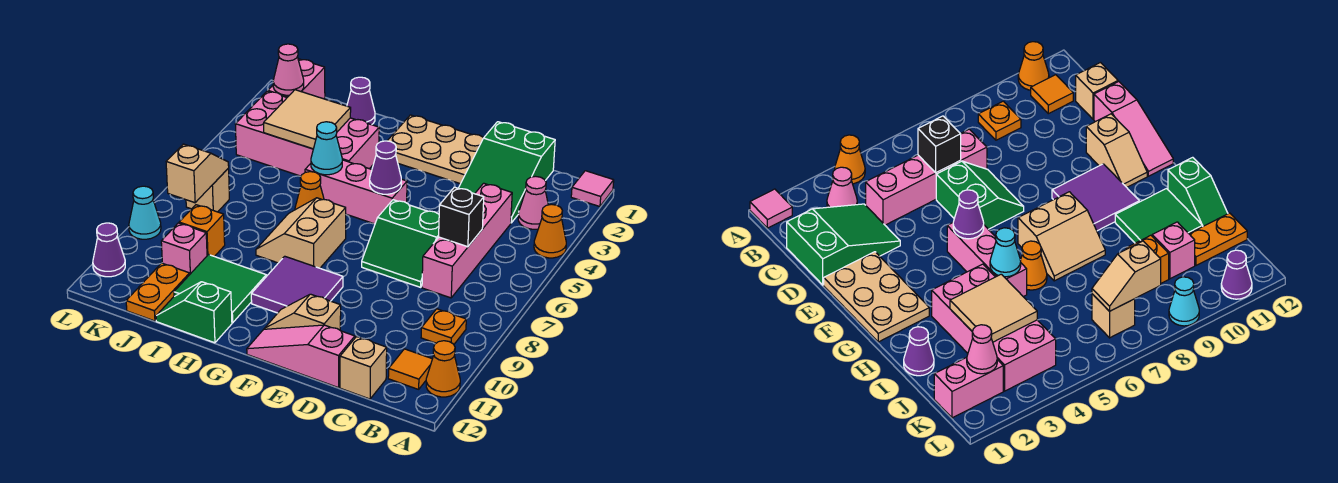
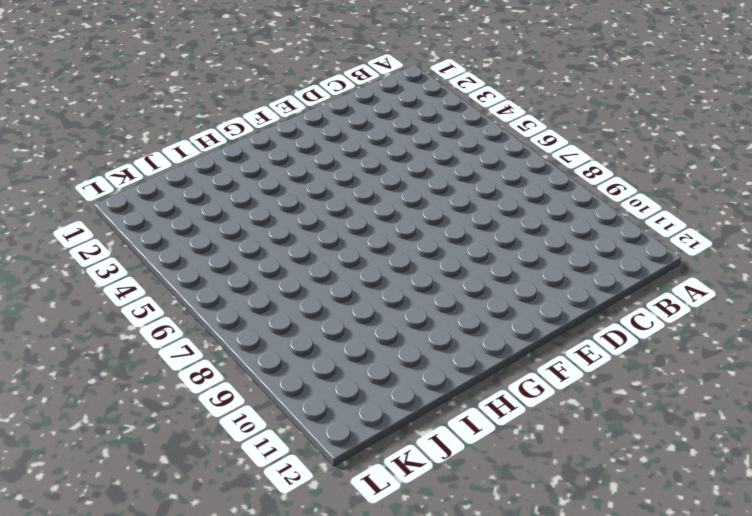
none -> pink 1x1 tile [571,171,614,207]
none -> orange 1x1 cone [534,204,566,258]
none -> orange 1x1 cone [426,341,460,397]
none -> pink 1x1 cone [518,176,548,229]

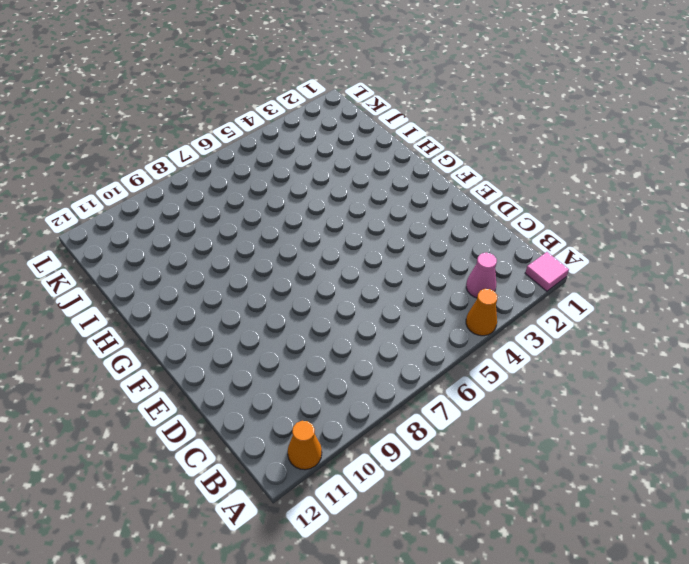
none -> orange 1x1 plate [421,309,466,344]
none -> orange 1x1 tile [388,349,432,389]
none -> green 2x3 slope [458,122,555,223]
none -> pink 1x4 brick [422,183,512,298]

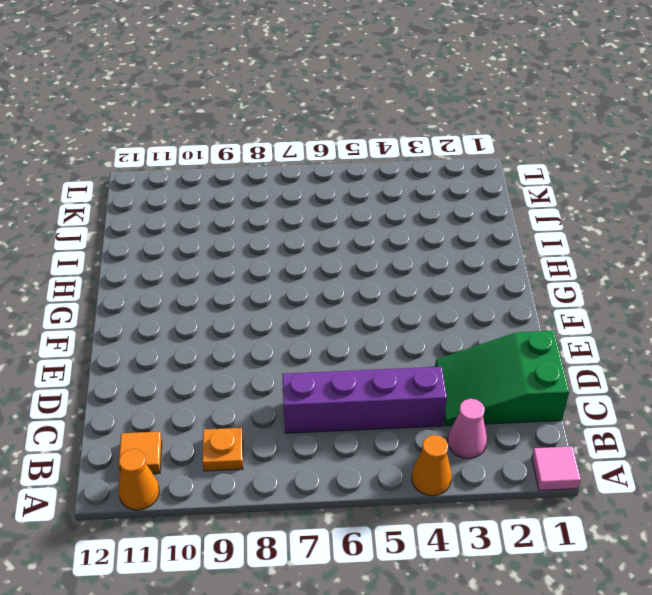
purple 1x4 brick [282,367,447,433] -> pink 1x4 brick [422,183,512,298]
none -> tan 1x1 brick [340,337,387,399]
none -> green 2x2 slope [362,200,439,287]
none -> pink 1x3 slope [247,325,355,388]
none -> tan 2x3 plate [388,115,483,184]

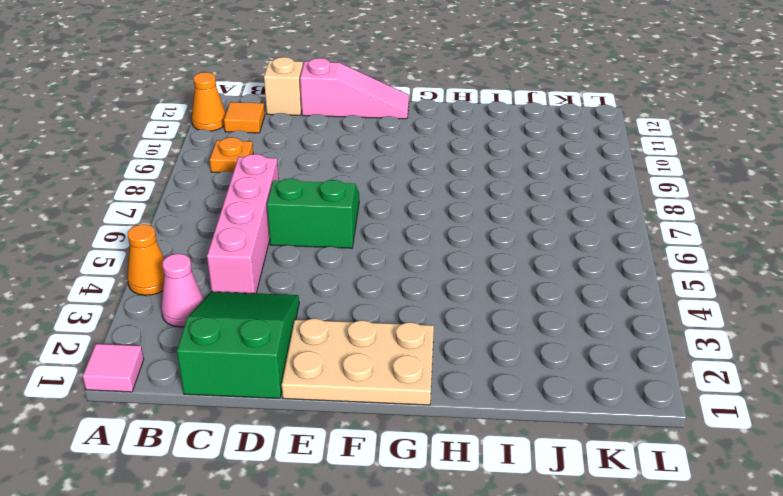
none -> tan 1x2 slope [264,294,341,330]
none -> pink 1x3 brick [305,160,407,224]
none -> purple 2x2 tile [251,256,343,313]
none -> tan 2x2 slope [256,198,346,268]

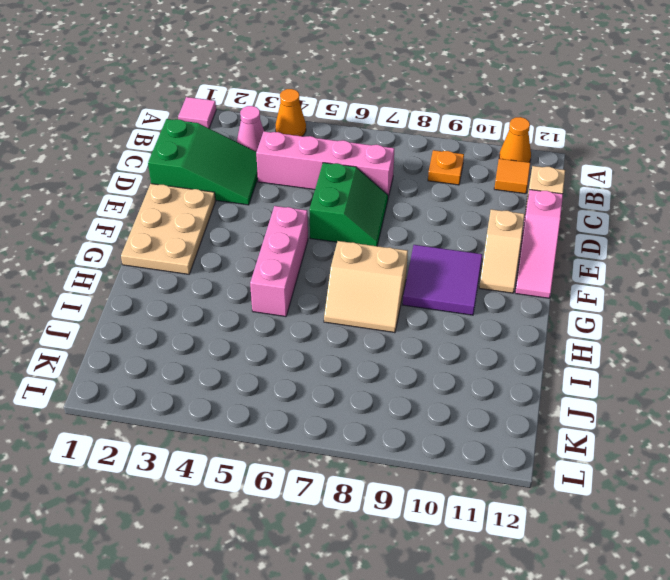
none -> pink 2x4 brick [235,91,379,176]
none -> orange 1x1 cone [295,172,324,210]
none -> green 2x2 tile [174,255,266,323]
none -> green 1x2 slope [156,282,232,343]

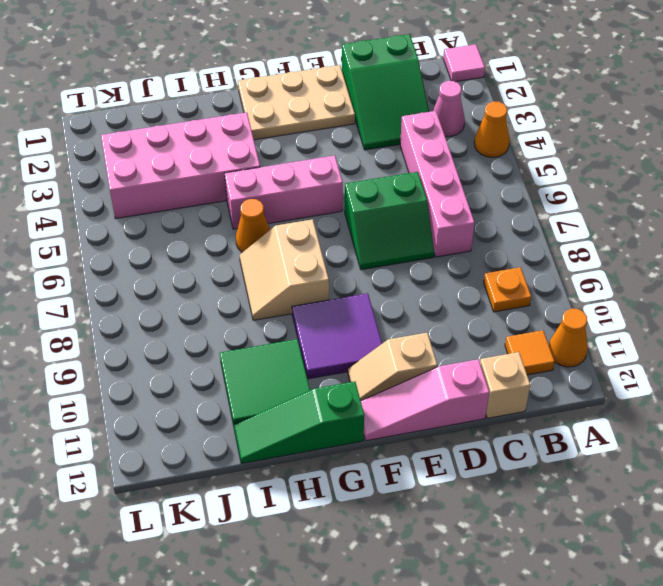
green 1x3 slope [234,381,364,464] -> green 1x2 slope [156,282,232,343]
none -> purple 1x1 cone [347,77,375,125]
none -> orange 1x1 brick [179,205,225,257]
none -> pink 1x1 brick [161,223,207,274]
none -> orange 1x2 plate [126,263,190,321]

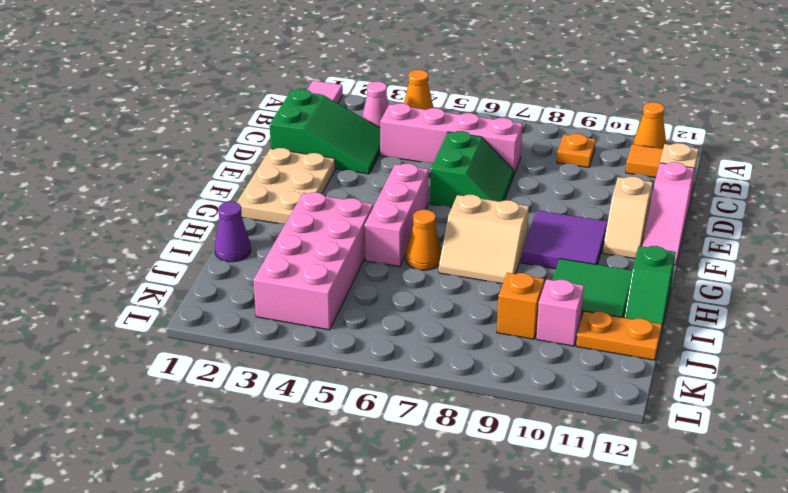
none -> pink 1x2 brick [268,59,325,99]
none -> tan 1x1 brick [186,168,229,212]
none -> cyan 1x1 cone [129,186,161,239]
none -> purple 1x1 cone [93,223,125,277]

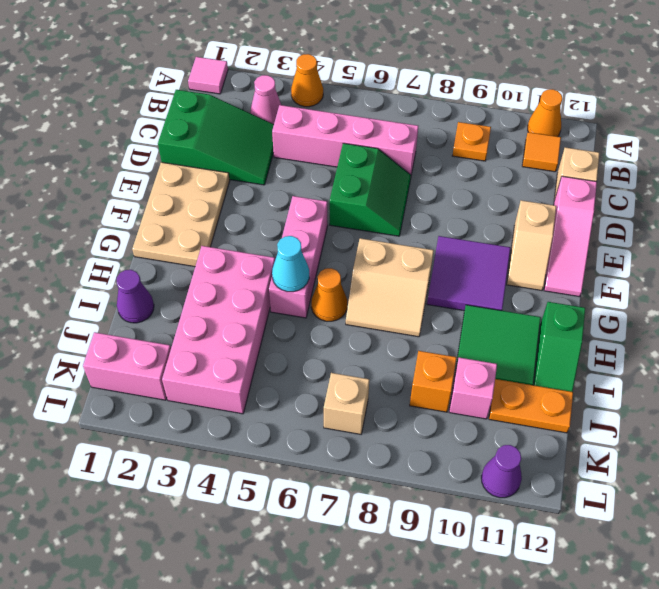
none -> cyan 1x1 cone [129,186,161,239]
none -> black 1x1 brick [439,187,484,247]
none -> purple 1x1 cone [370,141,401,194]
none -> tan 2x2 tile [264,90,351,149]

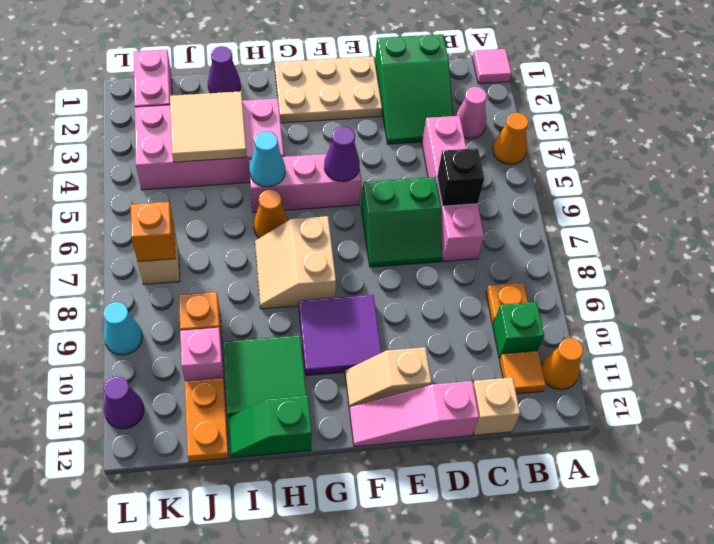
green 1x1 brick [493,302,544,359] -> none
orange 1x1 brick [131,202,175,262] -> tan 1x2 slope [166,144,229,203]
none -> pink 1x1 cone [273,44,304,95]

